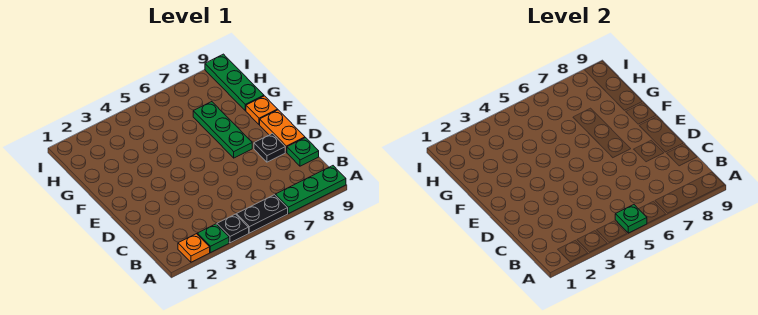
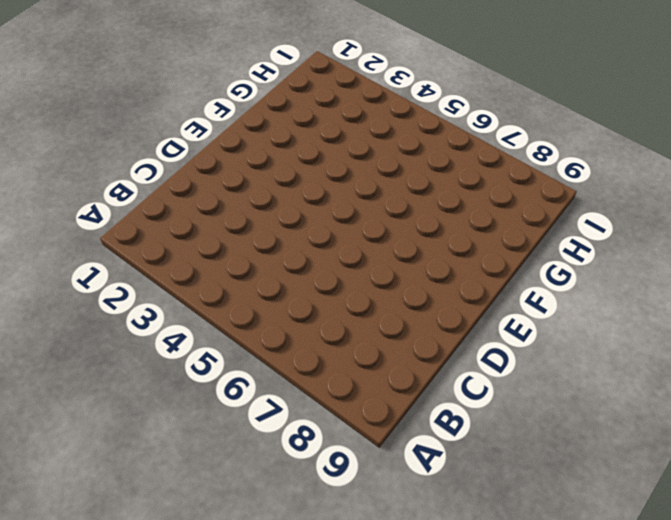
none -> orange 1x1 plate [178,234,210,262]
none -> green 1x1 plate [197,224,229,253]
none -> black 1x1 plate [217,214,249,243]

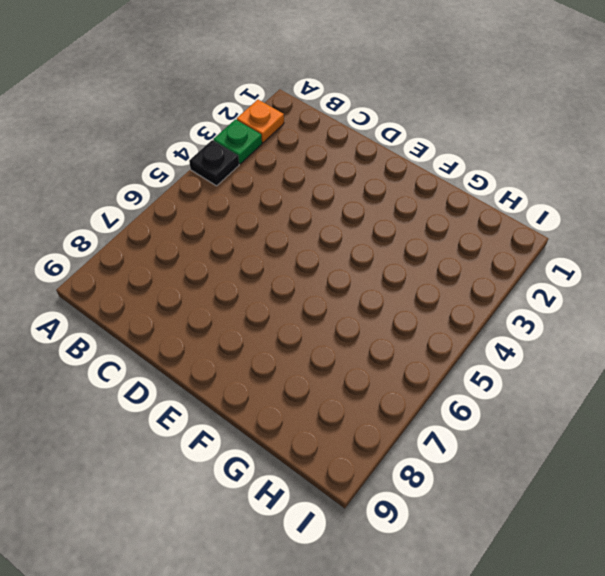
none -> black 1x2 plate [236,195,288,233]
none -> green 1x3 plate [275,166,346,214]
none -> green 1x1 plate [287,138,319,166]

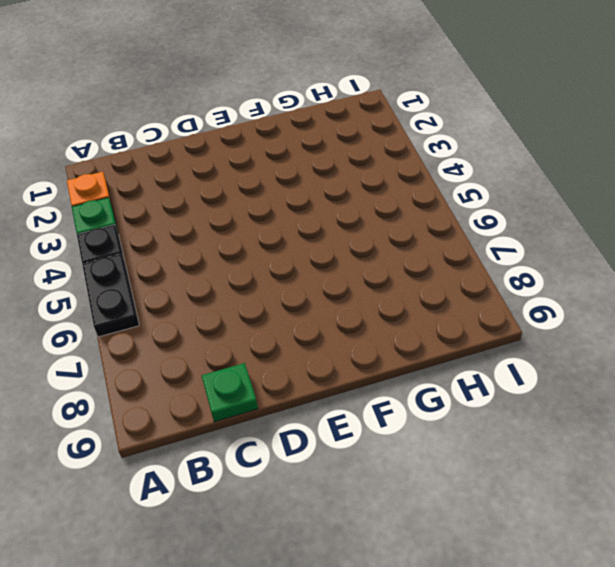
none -> green 1x3 plate [275,166,346,214]
none -> black 1x1 plate [254,134,285,162]
none -> orange 1x2 plate [260,110,305,152]

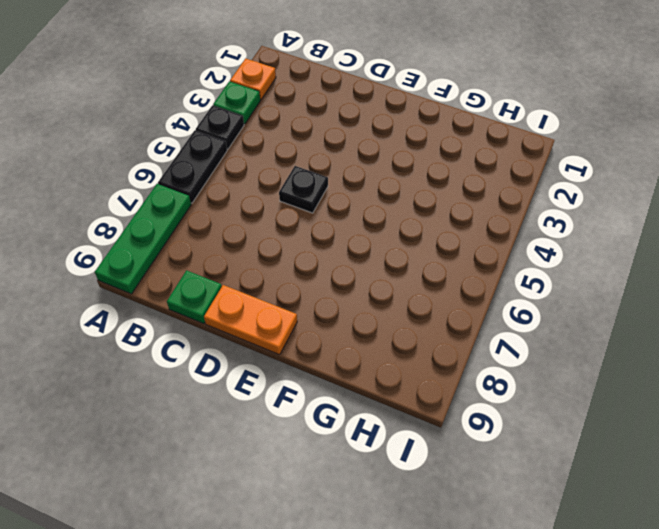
black 1x1 plate [279,166,328,213] -> black 1x1 plate moved to [254,134,285,162]
none -> green 1x3 plate [193,102,252,158]
none -> orange 1x1 plate [246,96,278,125]
none -> green 1x3 plate [205,54,264,111]

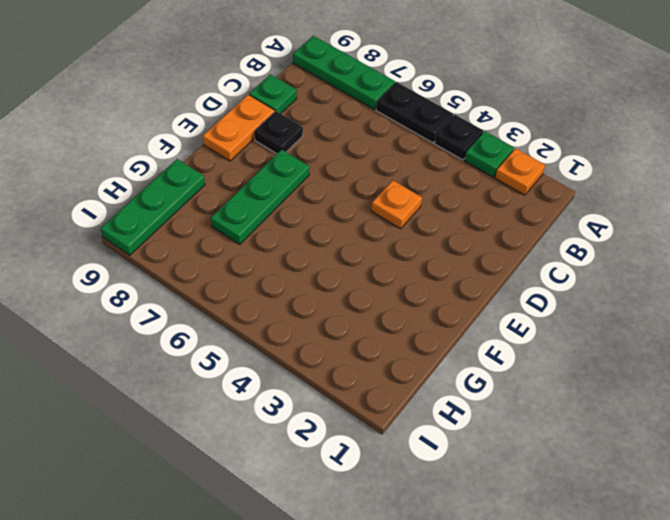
orange 1x1 plate [371,180,422,229] -> orange 1x1 plate moved to [246,96,278,125]
none -> green 1x1 plate [615,205,647,233]

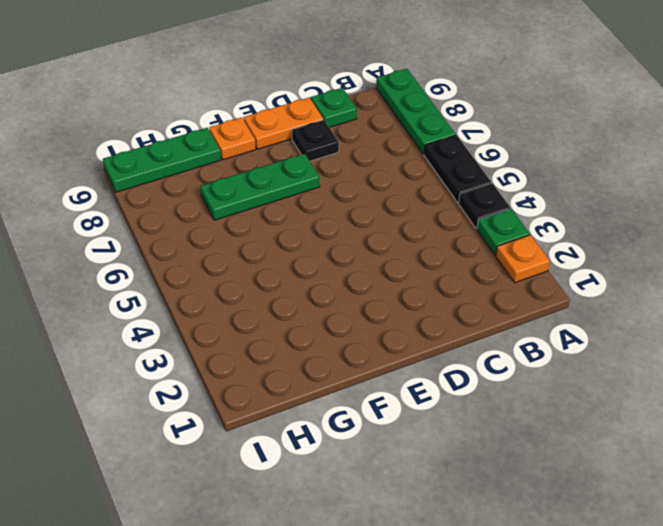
none -> green 1x1 plate [615,205,647,233]

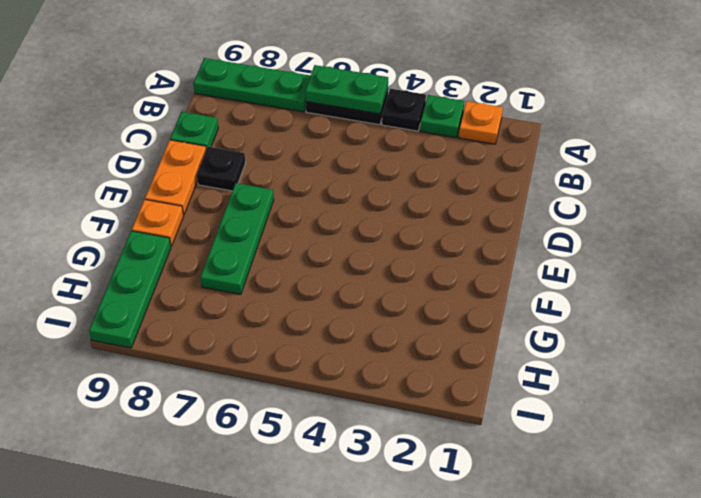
green 1x2 plate [305,65,388,114] -> green 1x1 plate [615,205,647,233]

